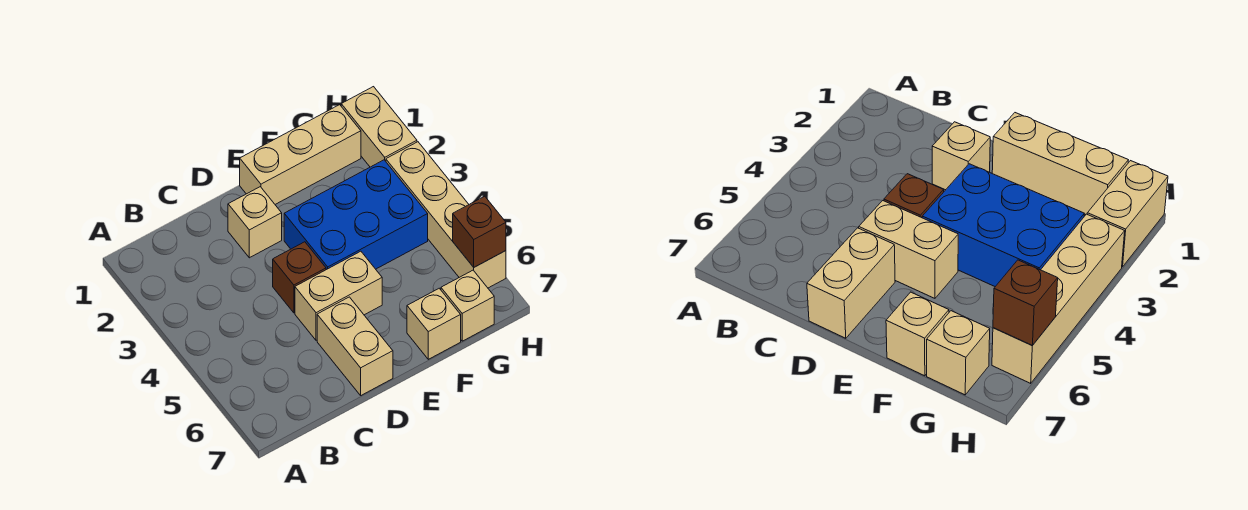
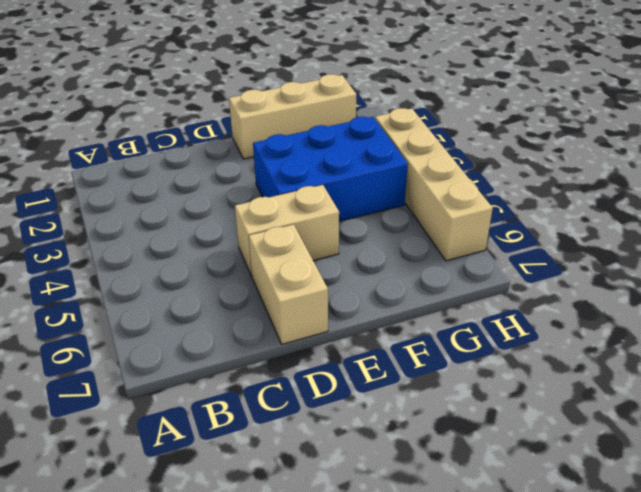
none -> tan 1x1 brick [228,187,282,258]
none -> brown 1x1 brick [273,242,326,313]

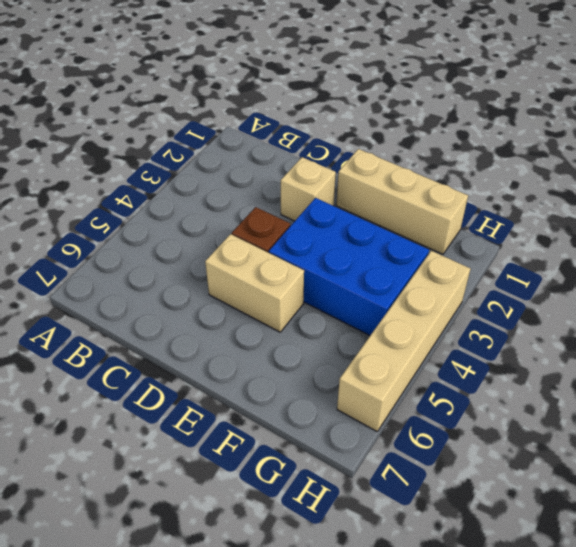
none -> tan 1x2 brick [317,297,393,395]
none -> tan 1x1 brick [407,288,461,359]

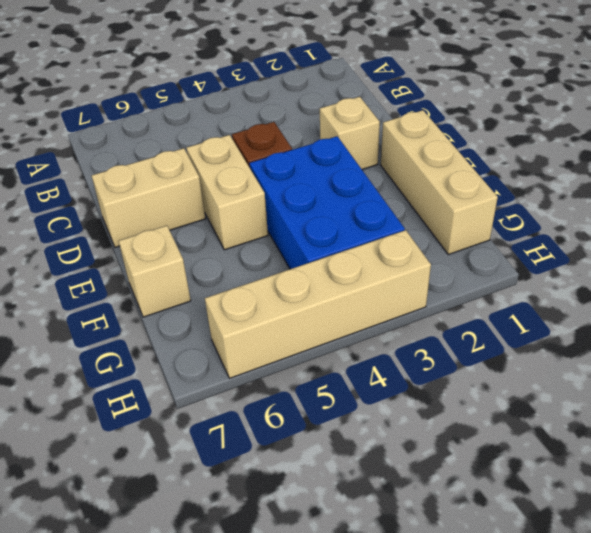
none -> tan 1x1 brick [441,270,494,341]
none -> tan 1x2 brick [341,87,417,167]

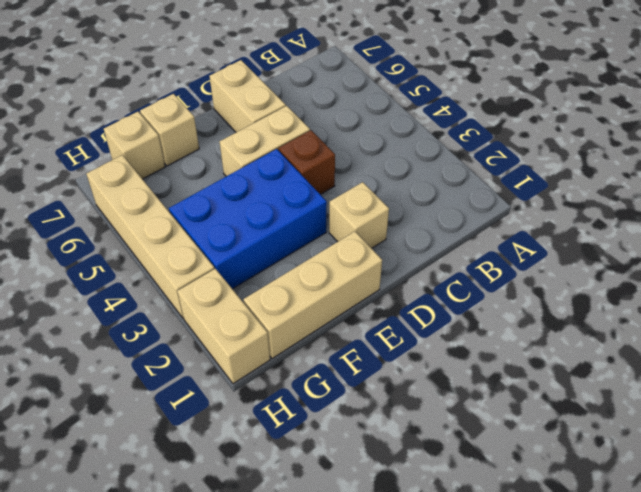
none -> brown 1x1 brick [453,196,506,267]

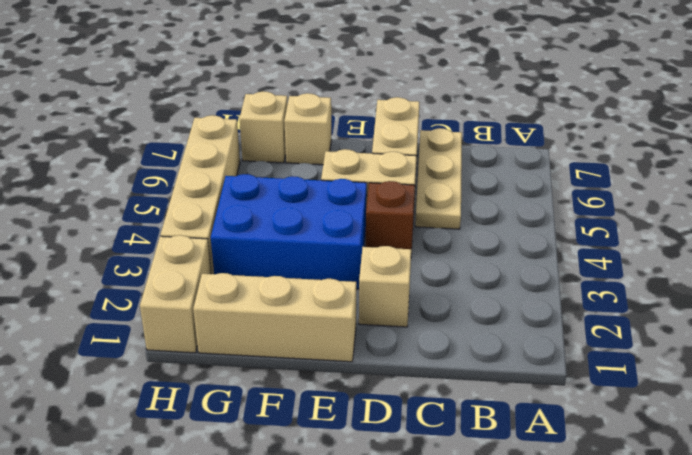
tan 1x3 plate [415,128,462,229] -> none
none -> brown 1x1 brick [453,196,506,267]

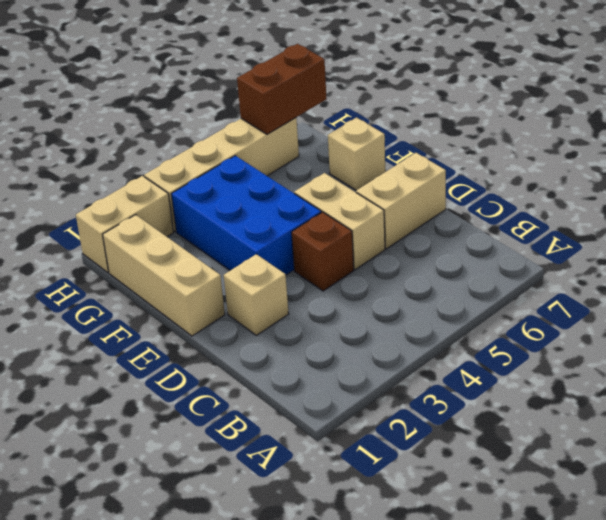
brown 1x2 brick [237,44,327,134] -> brown 1x1 brick [453,196,506,267]
none -> tan 1x1 brick [441,270,494,341]

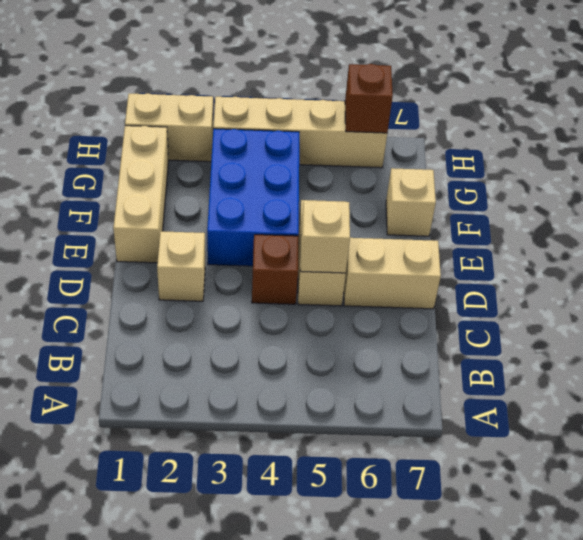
tan 1x1 brick [300,200,350,273] -> tan 1x1 brick moved to [441,270,494,341]

